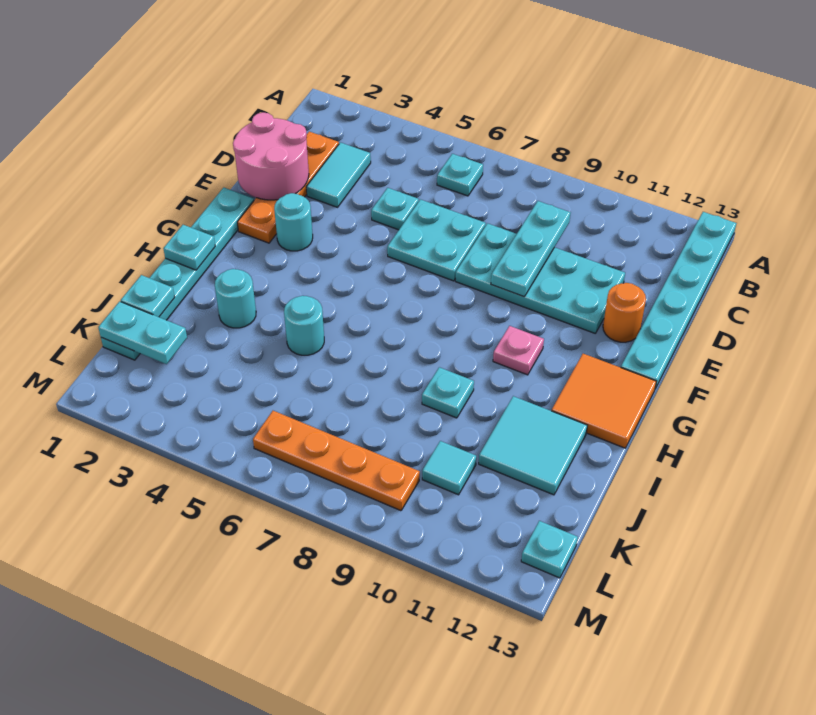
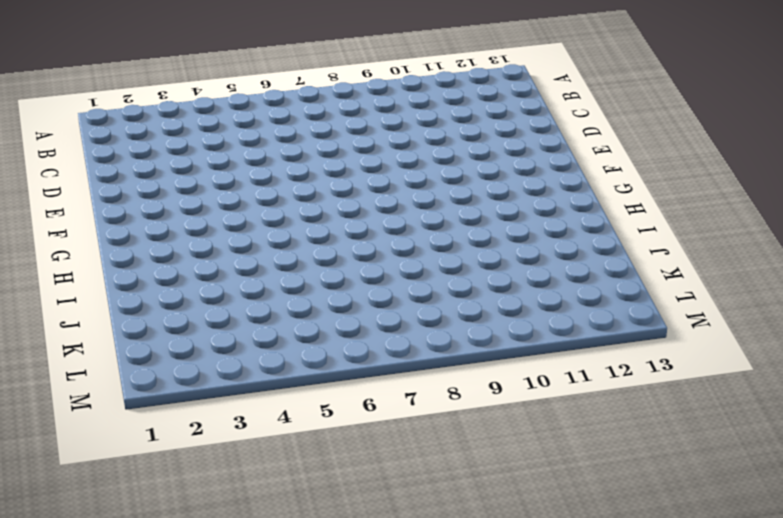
none -> cyan 1x6 plate [621,212,736,389]
none -> cyan 1x1 plate [437,154,483,196]
none -> orange 1x4 plate [237,132,339,243]

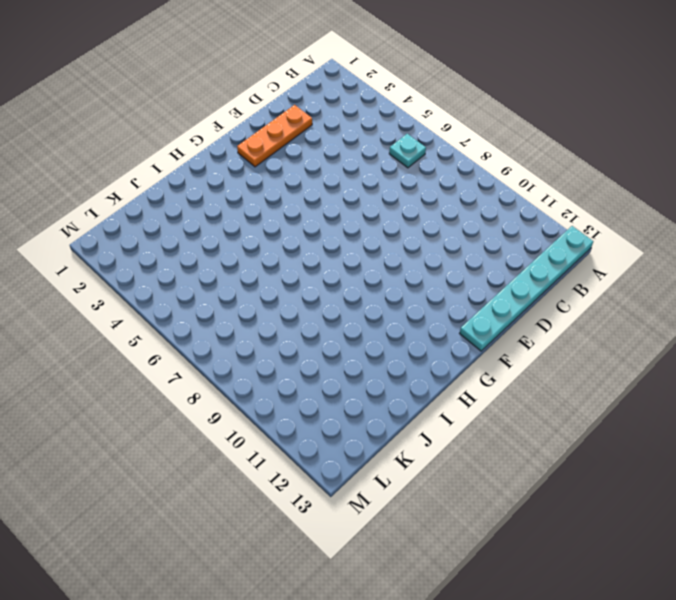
orange 1x3 plate [237,105,312,167] -> orange 1x4 plate [237,132,339,243]
none -> cyan 1x2 tile [306,143,371,207]
none -> cyan 1x1 plate [371,188,419,230]
none -> cyan 2x2 plate [387,199,486,281]

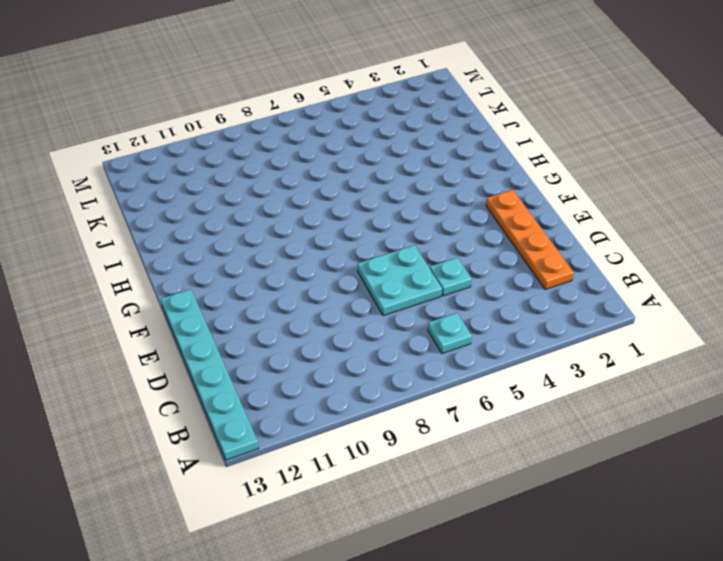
none -> cyan 1x2 tile [306,143,371,207]
none -> cyan 2x4 plate [455,223,625,333]
none -> orange 1x1 round brick [603,283,646,342]

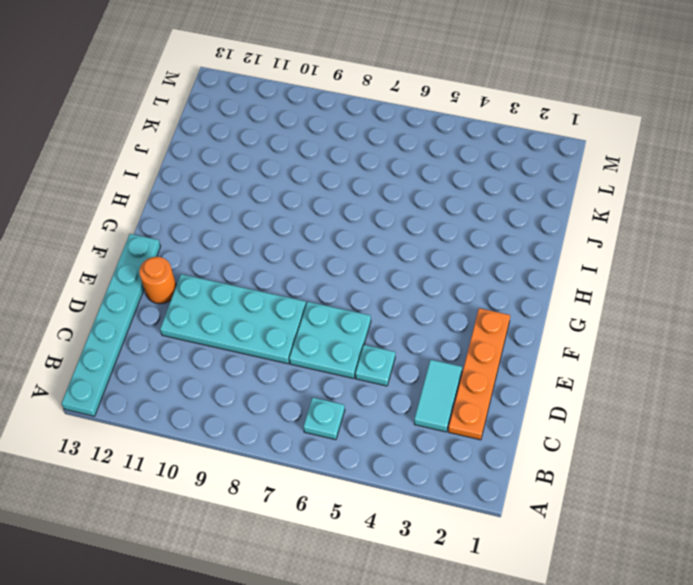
none -> cyan 1x6 plate [101,188,254,360]
none -> cyan 1x1 round brick [274,193,313,251]
none -> pink 1x1 plate [493,326,544,375]

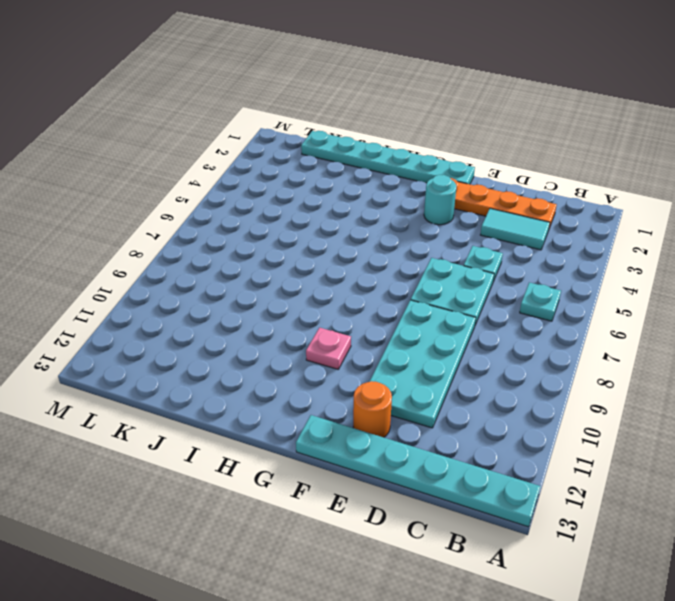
none -> orange 2x2 tile [552,354,656,448]
none -> cyan 1x1 round brick [215,269,256,328]
none -> cyan 1x1 round brick [284,296,324,355]

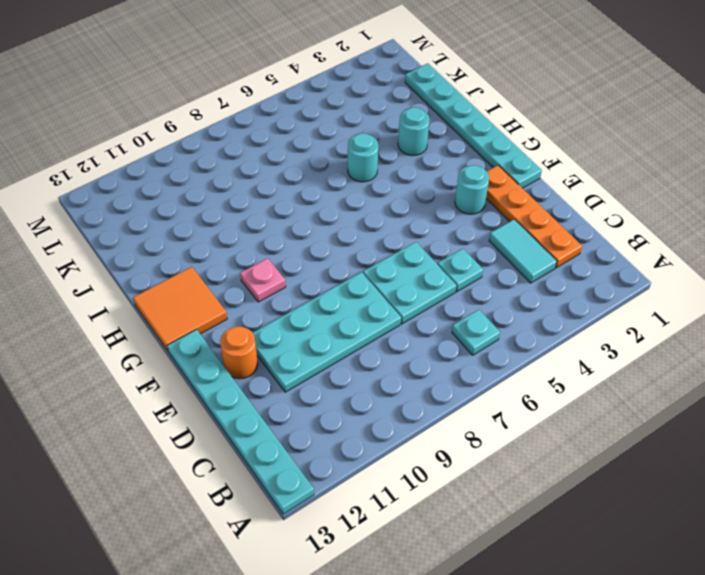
none -> cyan 1x1 plate [422,367,474,418]
none -> cyan 2x2 tile [479,396,587,495]
none -> cyan 1x1 tile [422,441,476,495]

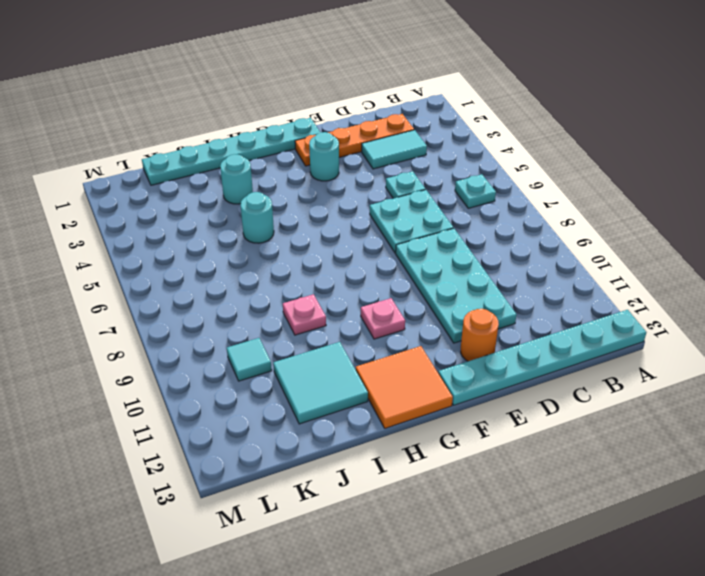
pink 1x1 plate [283,294,326,335] -> cyan 1x1 plate [422,367,474,418]
none -> orange 1x4 plate [253,411,420,511]
none -> cyan 1x1 plate [521,521,578,578]
none -> cyan 1x3 plate [491,201,570,297]

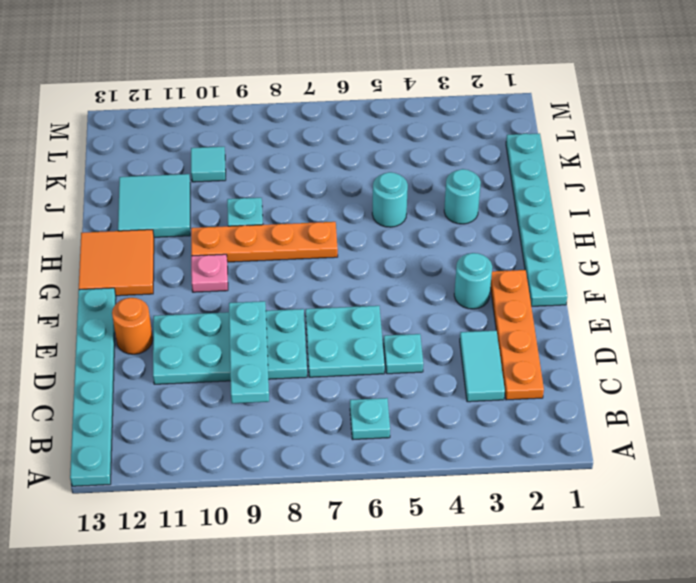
orange 1x4 plate [191,222,338,262] -> orange 1x4 plate moved to [253,411,420,511]
none -> cyan 1x1 plate [521,521,578,578]
none -> pink 2x2 round brick [233,113,309,200]
none -> cyan 1x1 plate [163,225,215,270]

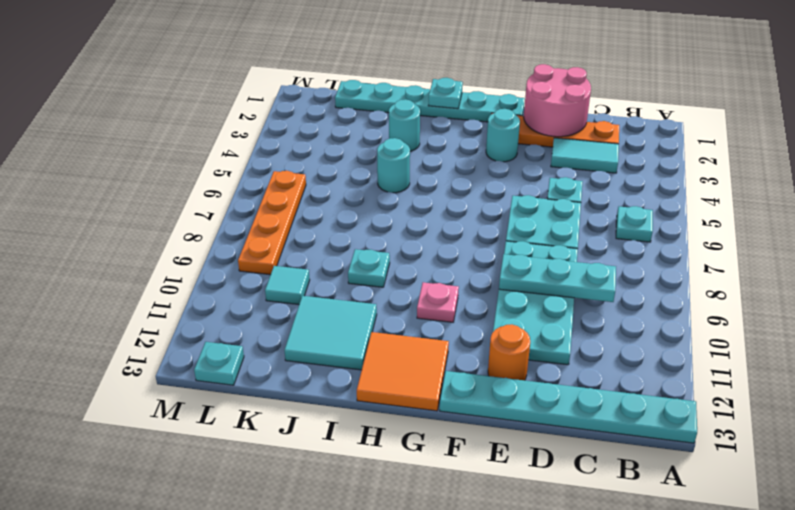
none -> cyan 1x1 plate [121,275,175,317]
none -> cyan 1x2 plate [98,301,187,364]

